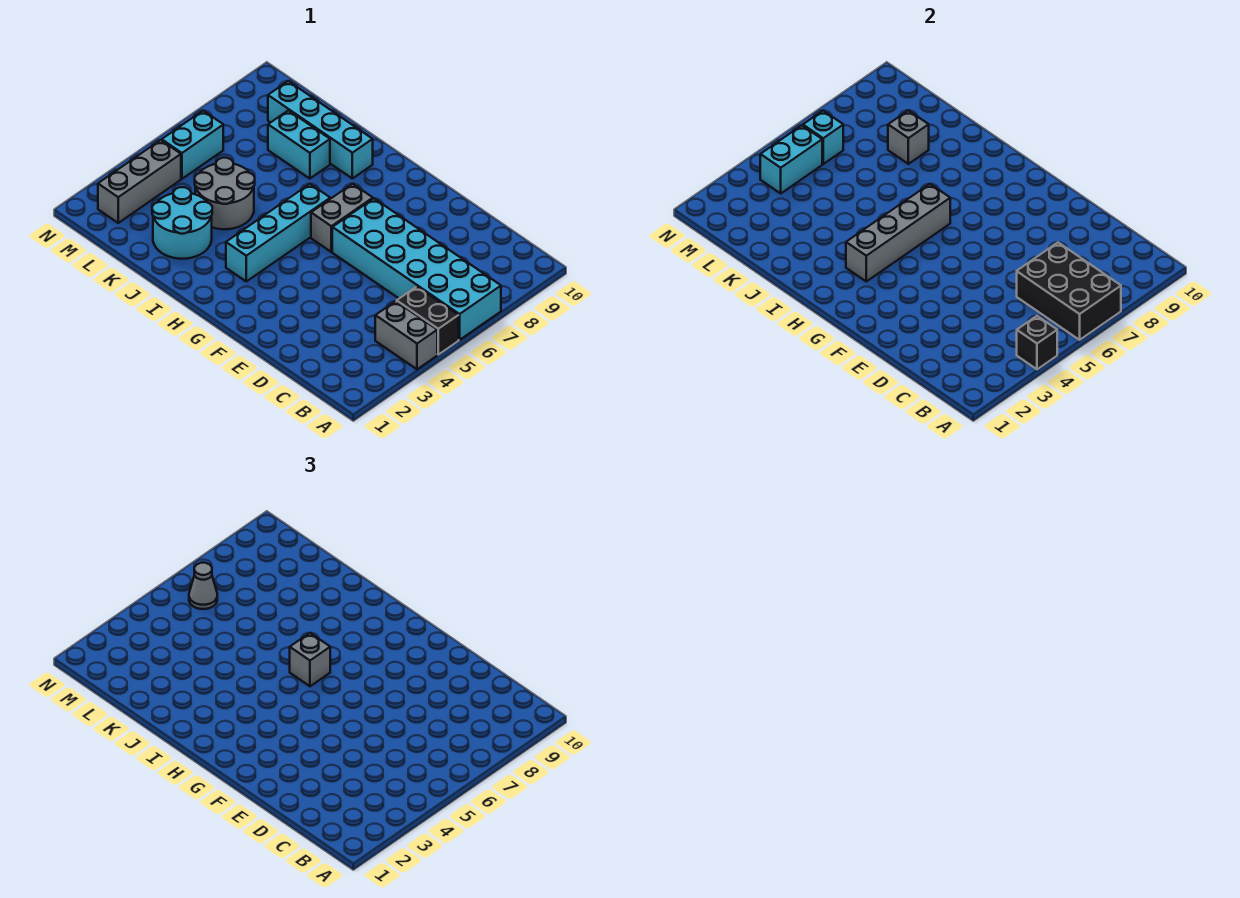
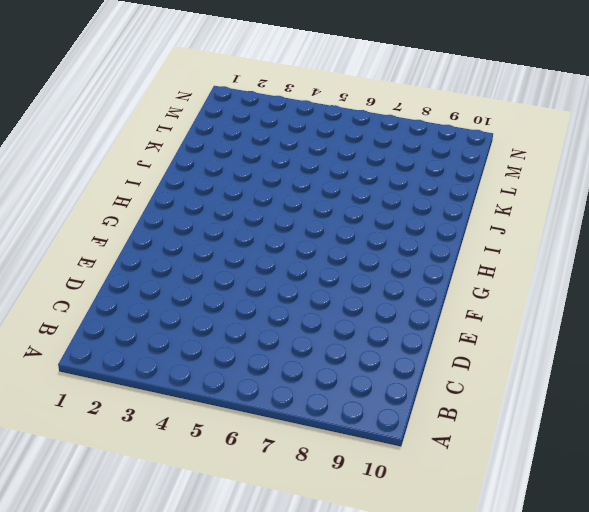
none -> grey 1x2 brick [375,301,437,369]
none -> black 1x2 brick [396,287,459,355]
none -> cyan 2x6 brick [332,198,501,340]

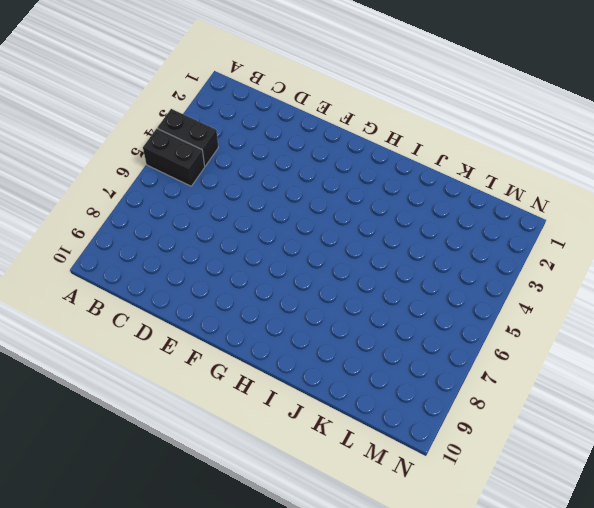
black 1x2 brick [158,109,218,166] -> grey 1x2 brick [375,301,437,369]
none -> cyan 2x6 brick [332,198,501,340]
none -> grey 1x2 brick [311,184,373,252]
none -> cyan 1x4 brick [226,184,330,281]

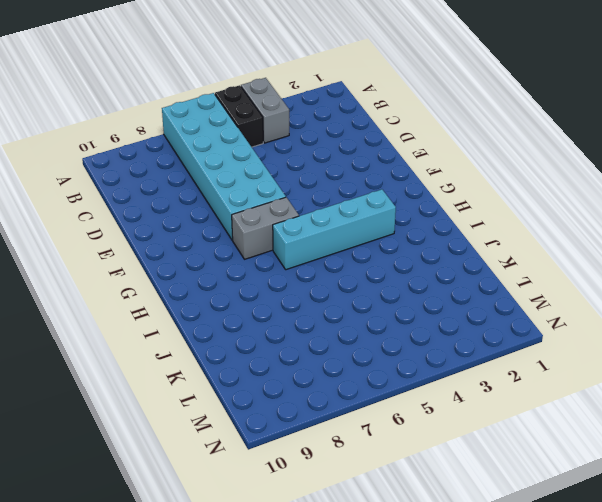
none -> cyan 1x4 brick [268,81,373,178]
none -> cyan 2x2 round brick [152,187,212,259]
none -> grey 2x2 round brick [195,158,255,229]

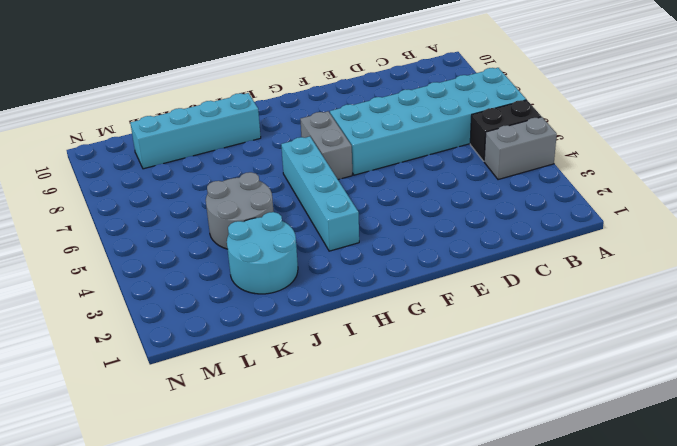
none -> cyan 1x2 brick [268,110,330,179]
none -> grey 1x3 brick [98,140,181,223]
none -> cyan 1x2 brick [162,111,223,179]

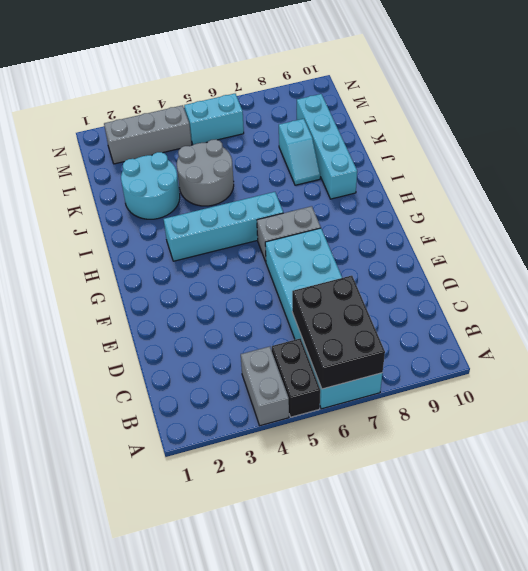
cyan 1x2 slope [279,119,320,185] -> cyan 1x2 brick [268,110,330,179]
none -> black 1x1 brick [1017,316,1057,369]
none -> grey 1x4 brick [846,184,950,281]
none -> grey 1x1 brick [888,110,929,164]

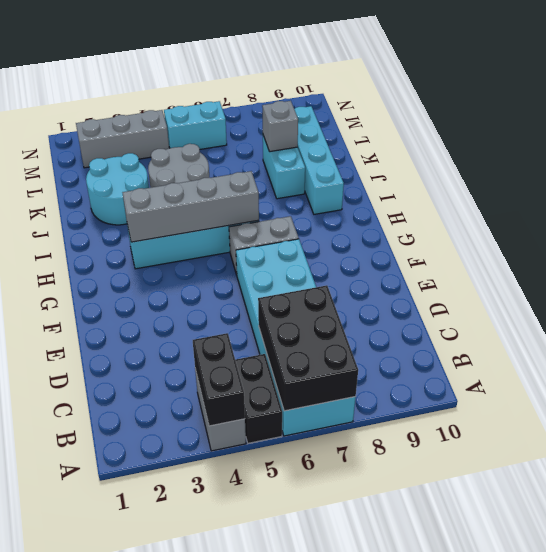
black 1x2 brick [193,333,245,426] -> black 1x1 brick [1017,316,1057,369]
none -> cyan 1x2 brick [760,125,822,193]
none -> cyan 1x1 brick [803,111,843,164]
none -> grey 1x1 brick [290,633,330,686]

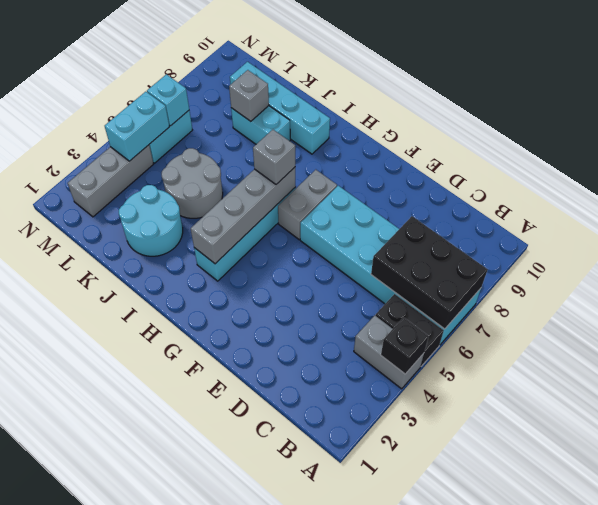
none -> grey 1x1 cone [189,563,217,609]

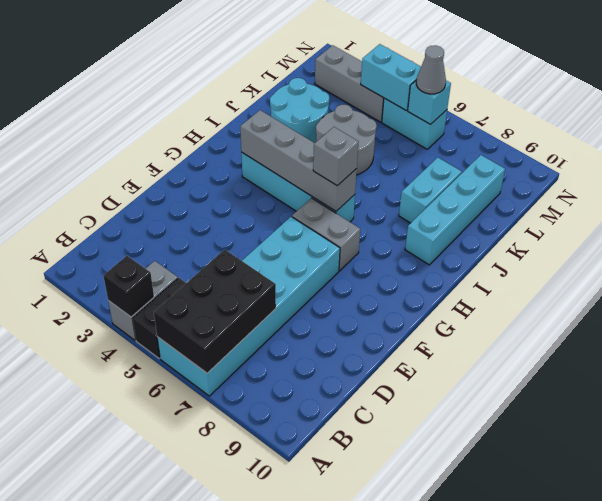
none -> grey 1x1 brick [888,110,929,164]

